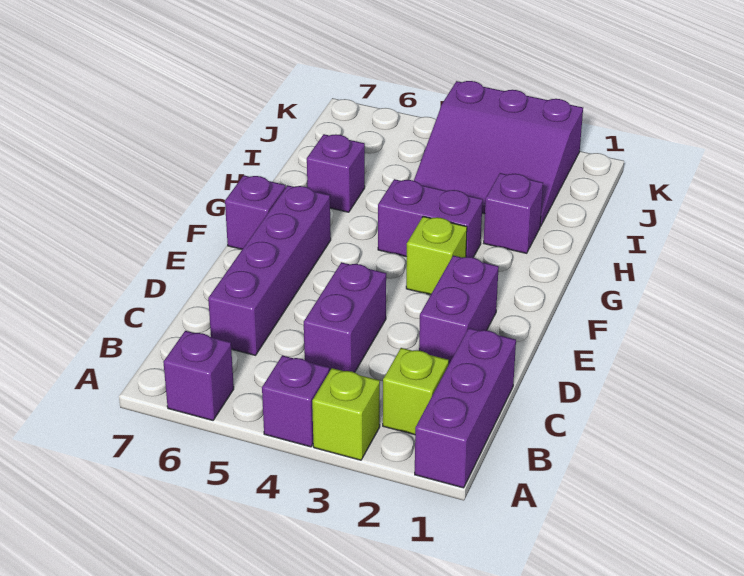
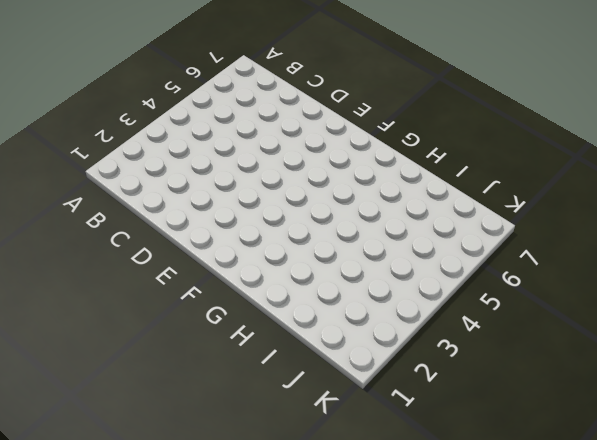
none -> purple 1x3 brick [415,328,516,488]
none -> lime 1x1 brick [312,368,380,460]
none -> purple 1x1 brick [262,355,329,447]

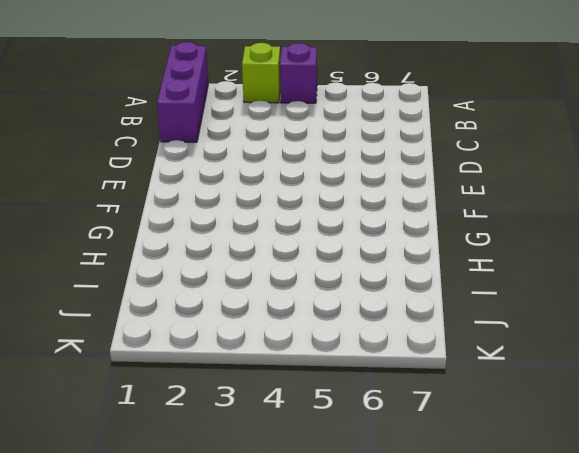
none -> purple 1x1 brick [163,331,234,420]
none -> lime 1x1 brick [383,348,449,435]
none -> purple 1x2 brick [304,262,386,372]

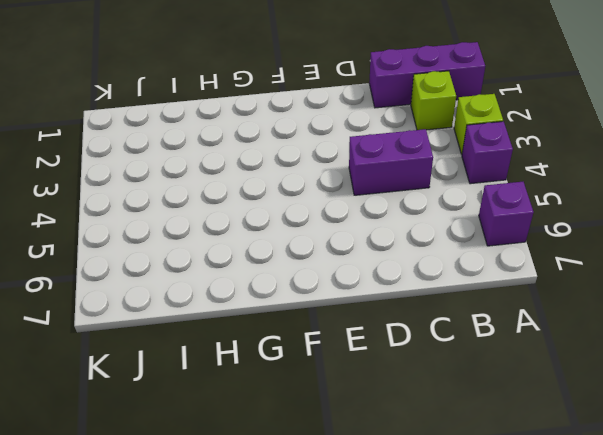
none -> purple 1x4 brick [208,185,331,355]
none -> purple 1x2 brick [419,256,499,363]
none -> lime 1x1 brick [406,216,467,295]

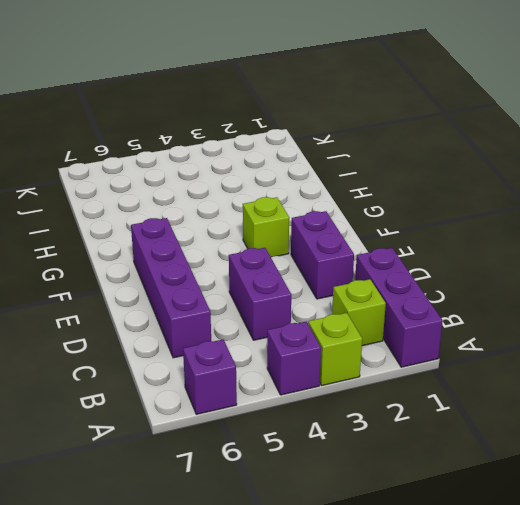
none -> purple 1x1 brick [225,175,285,249]
none -> purple 1x2 brick [378,179,483,257]
none -> purple 1x1 brick [484,173,543,253]

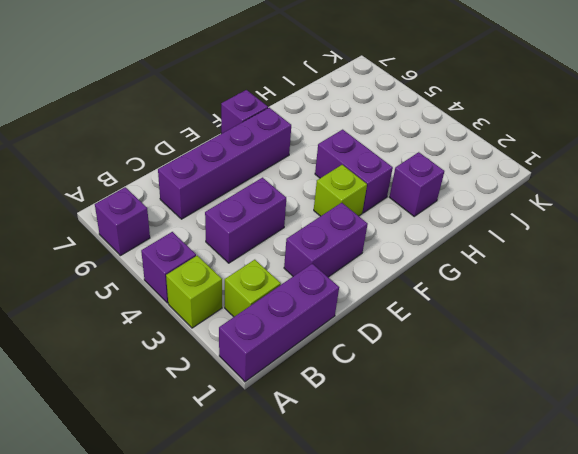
none -> purple 1x1 brick [307,134,365,212]
none -> purple 3x3 slope [414,81,583,226]

